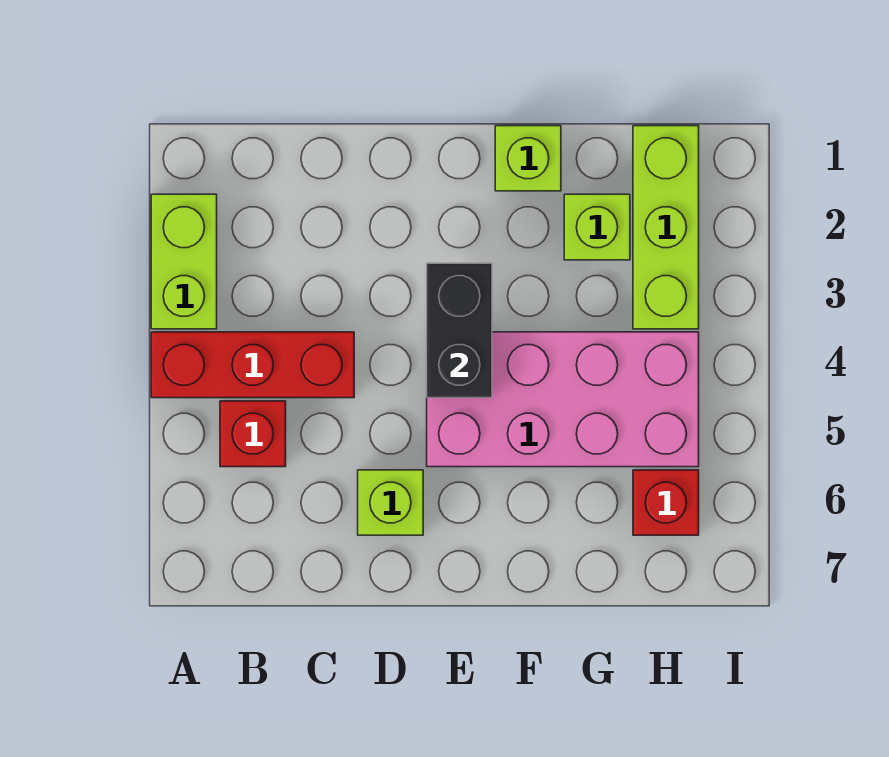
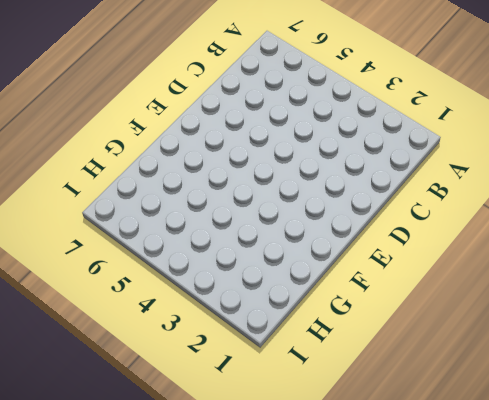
none -> lime 1x2 brick [151,194,217,329]
none -> red 1x3 brick [151,332,354,398]

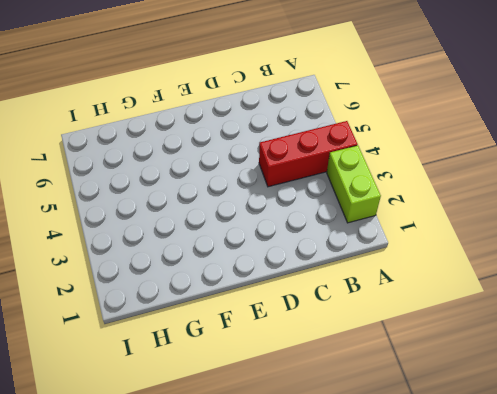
none -> red 1x1 brick [220,401,286,467]
none -> lime 1x1 brick [358,470,423,535]

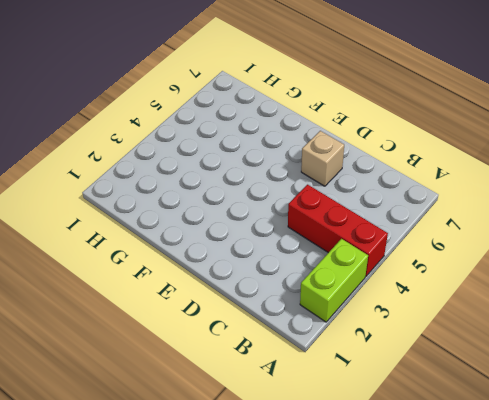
tan 1x1 brick [301,131,344,186] -> lime 1x1 brick [358,470,423,535]
none -> red 1x1 brick [220,401,286,467]
none -> pink 2x4 brick [427,332,699,467]

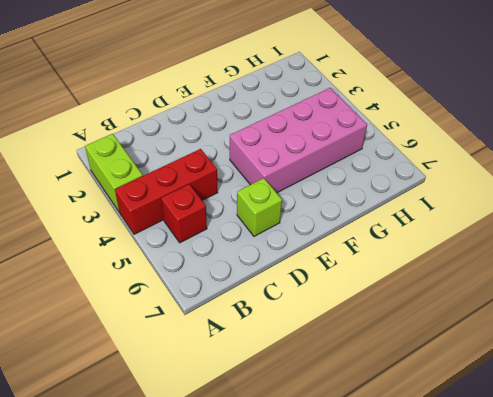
none -> lime 1x1 brick [495,126,561,191]
none -> lime 1x1 brick [564,194,630,260]

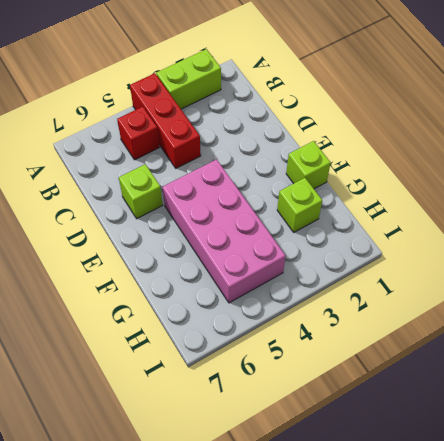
none -> lime 1x3 brick [633,126,699,329]
none -> red 1x1 brick [633,470,699,535]

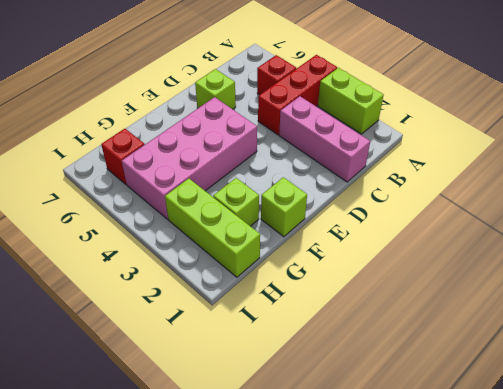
pink 1x3 brick [279,96,370,182] -> none
none -> black 1x2 brick [427,263,492,398]

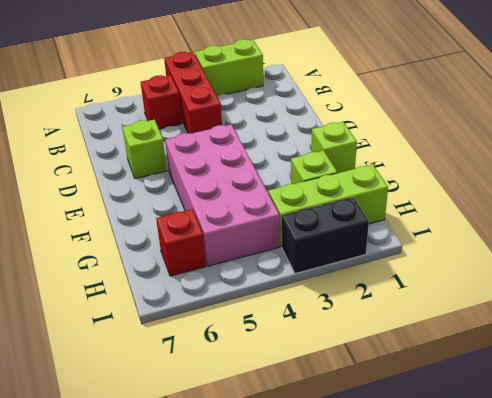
black 1x2 brick [282,197,369,274] -> black 1x2 brick moved to [427,263,492,398]

